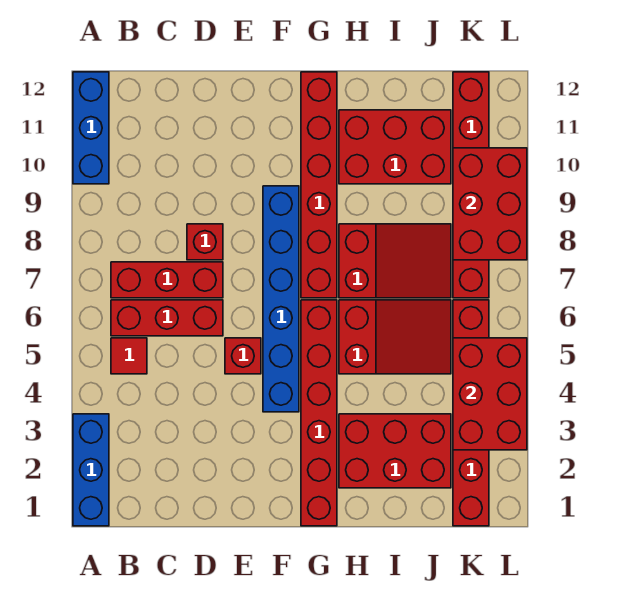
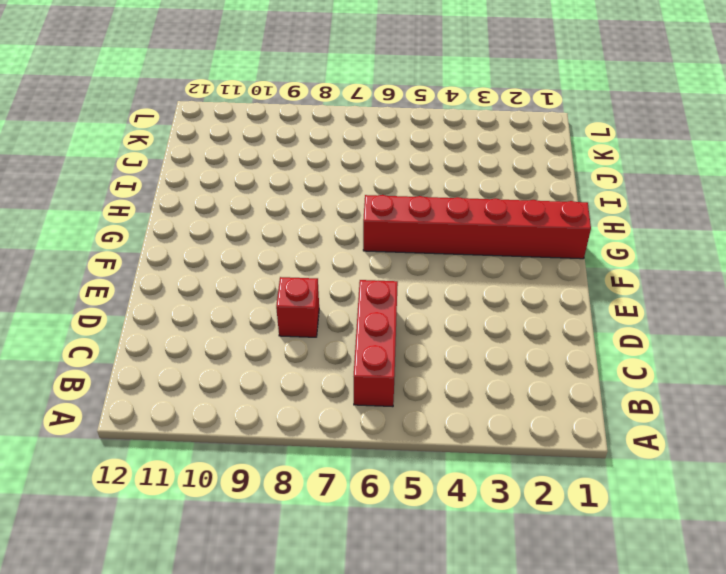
none -> blue 1x3 brick [73,414,109,526]
none -> blue 1x3 brick [73,72,109,184]
none -> red 1x1 tile [111,338,147,374]

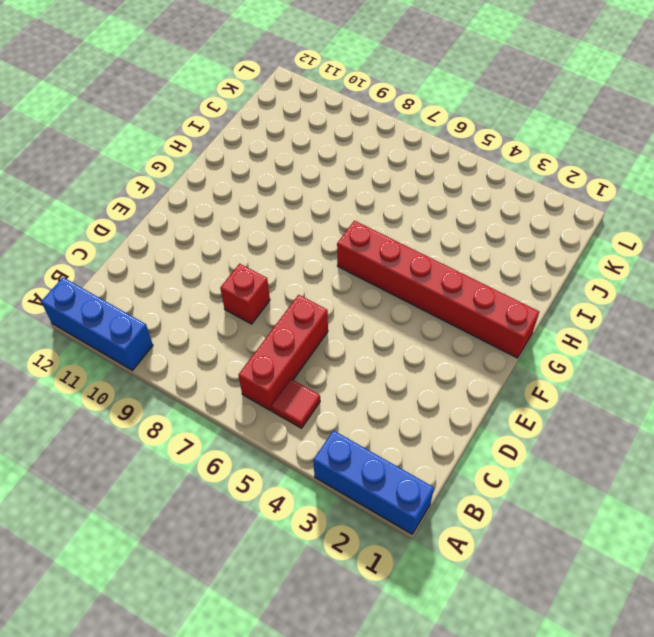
none -> red 1x3 brick [111,262,223,298]
none -> red 1x1 brick [225,338,261,374]
none -> blue 1x6 brick [263,186,299,412]

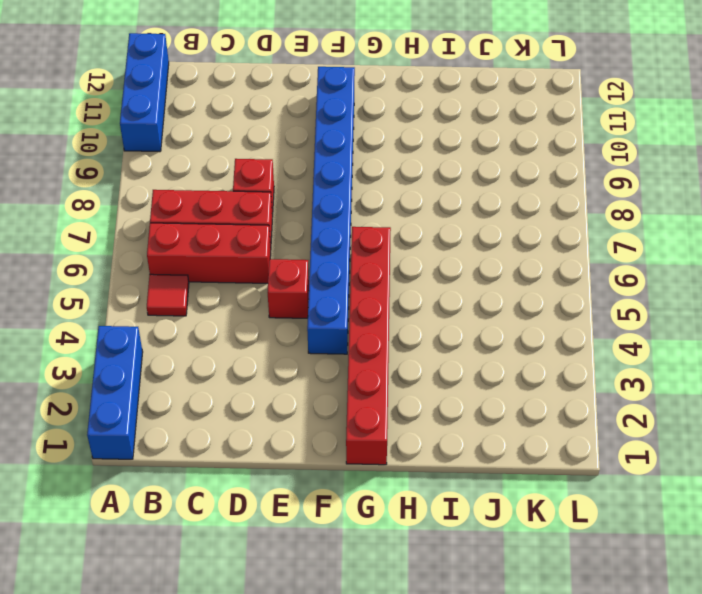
blue 1x8 brick [307,67,355,354] -> blue 1x6 brick [263,186,299,412]
none -> red 1x6 brick [301,72,337,298]
none -> red 2x3 brick [339,414,451,488]
none -> red 2x3 slope [339,300,451,374]

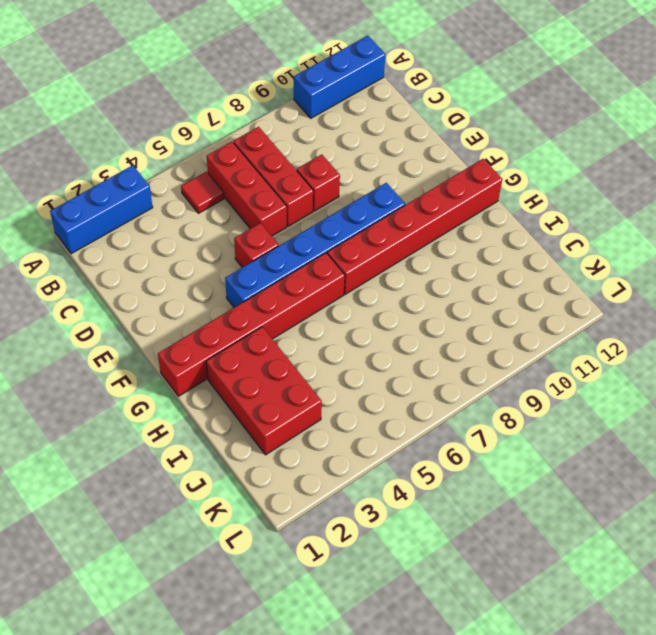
none -> red 2x3 slope [339,300,451,374]
none -> red 2x3 slope [339,224,451,298]
none -> red 2x3 brick [339,110,451,184]

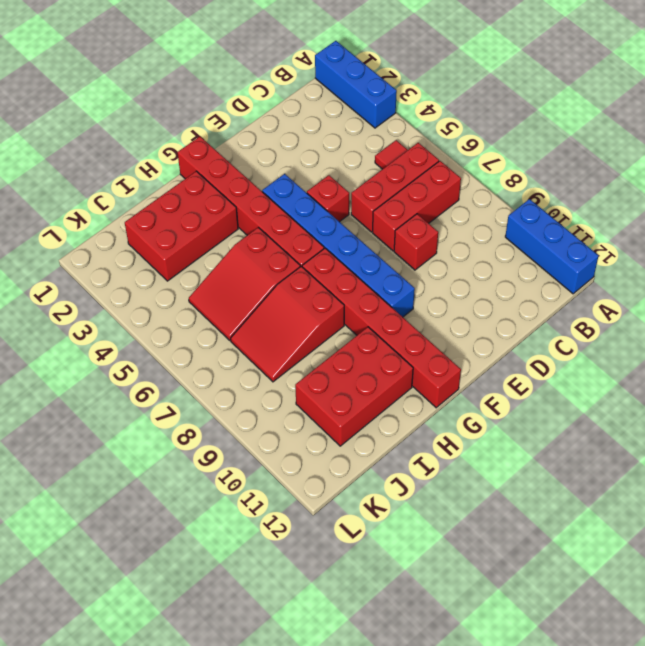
none -> red 1x6 brick [453,300,489,526]
none -> red 1x6 brick [453,72,489,298]
none -> red 2x3 brick [453,338,527,450]

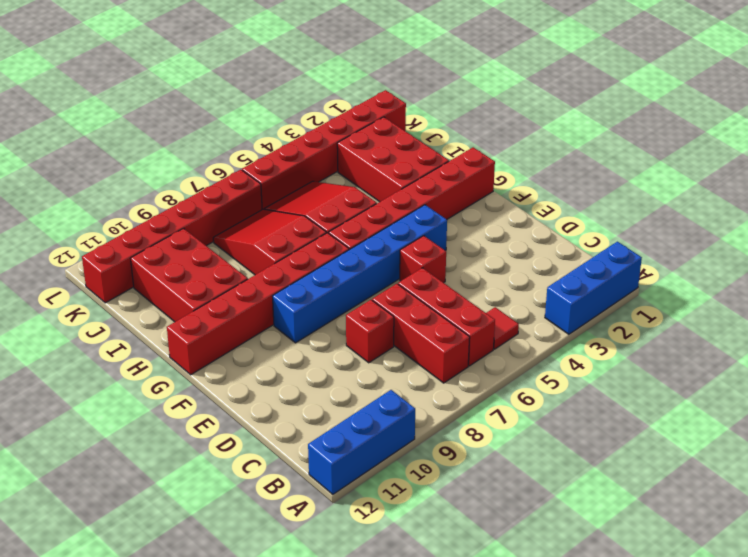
none -> red 2x3 brick [453,338,527,450]
none -> red 2x3 brick [453,148,527,260]

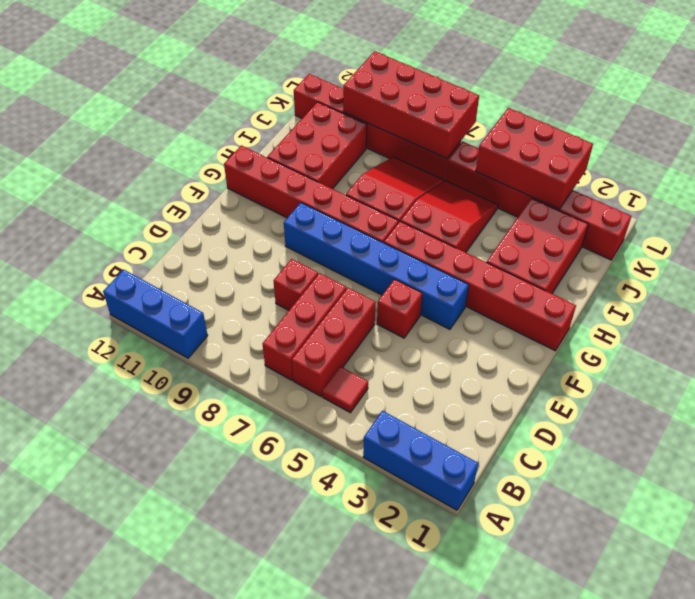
red 2x4 brick [343,51,479,159] -> red 2x3 brick [453,148,527,260]

